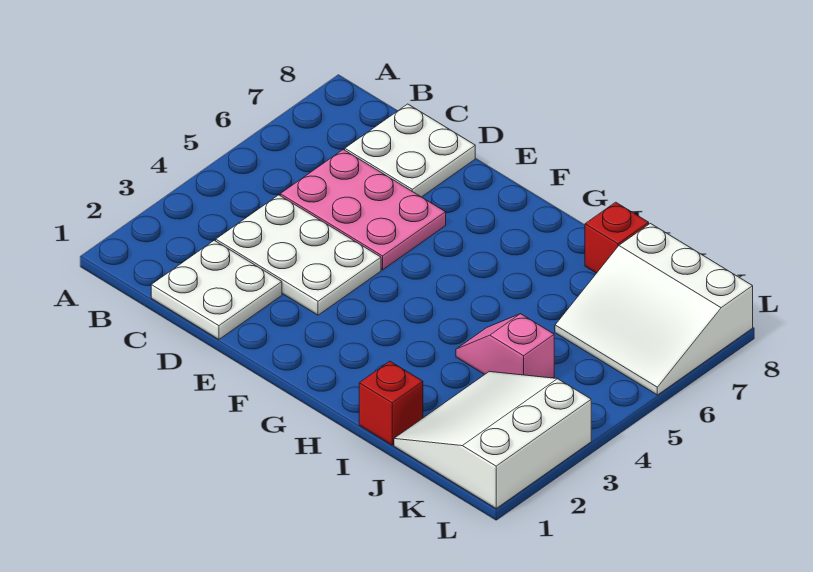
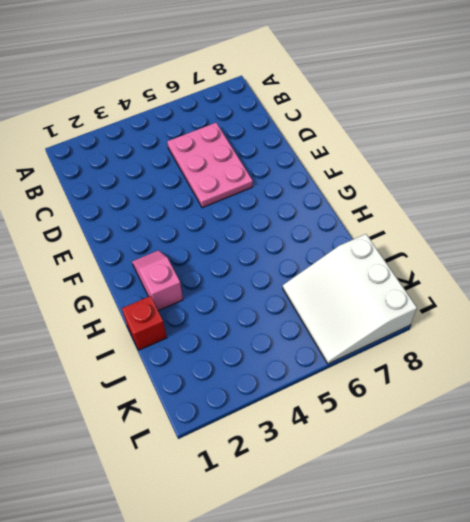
pink 1x2 slope [132,250,183,311] -> pink 1x2 slope moved to [456,314,554,378]
none -> white 2x2 plate [151,240,282,339]
none -> white 2x3 plate [216,195,381,315]

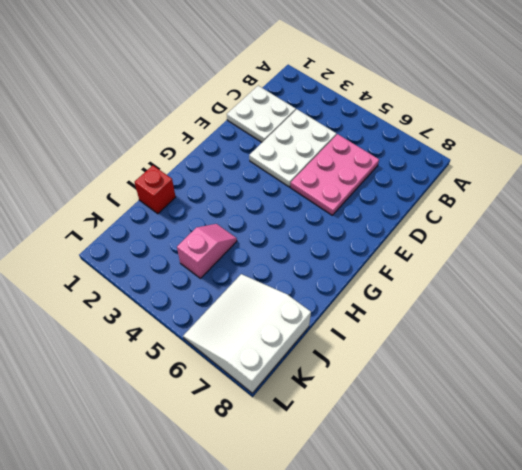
none -> white 2x2 plate [345,104,475,197]
none -> red 1x1 brick [585,202,649,273]

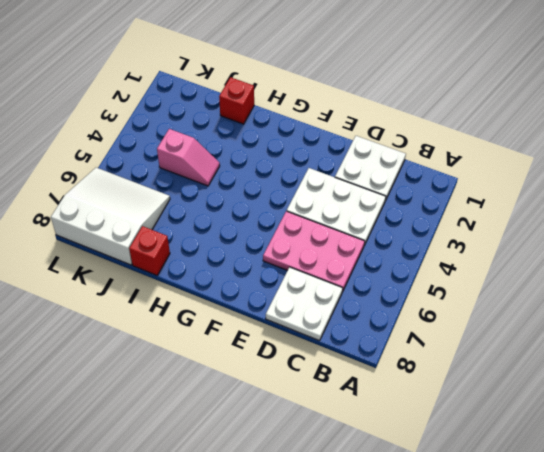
none -> white 3x3 slope [394,371,591,508]

